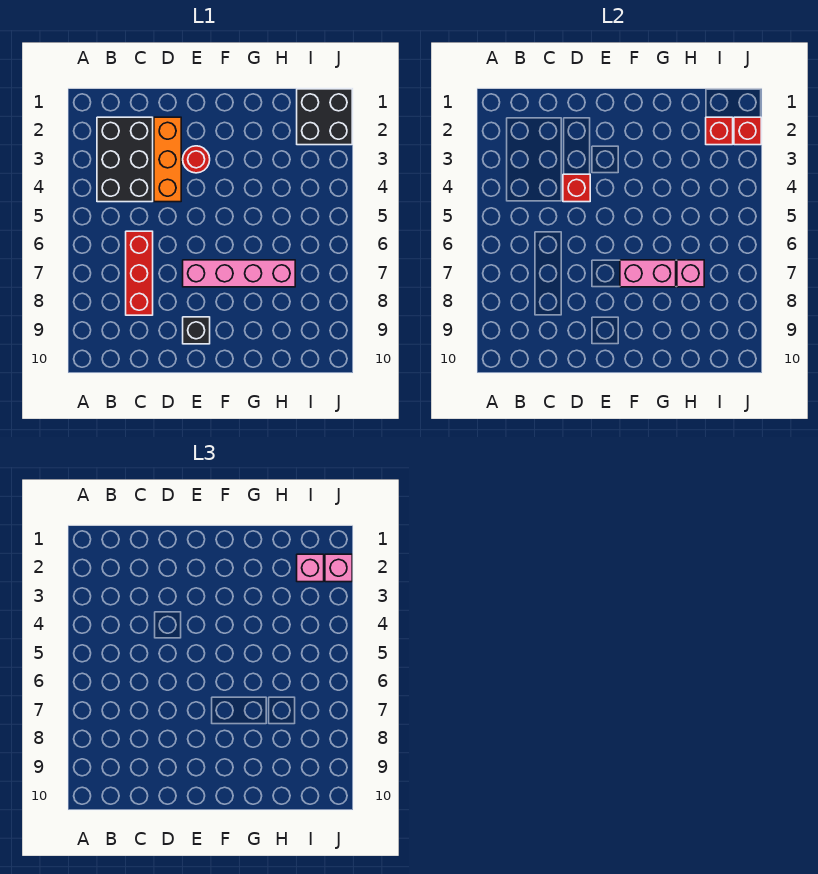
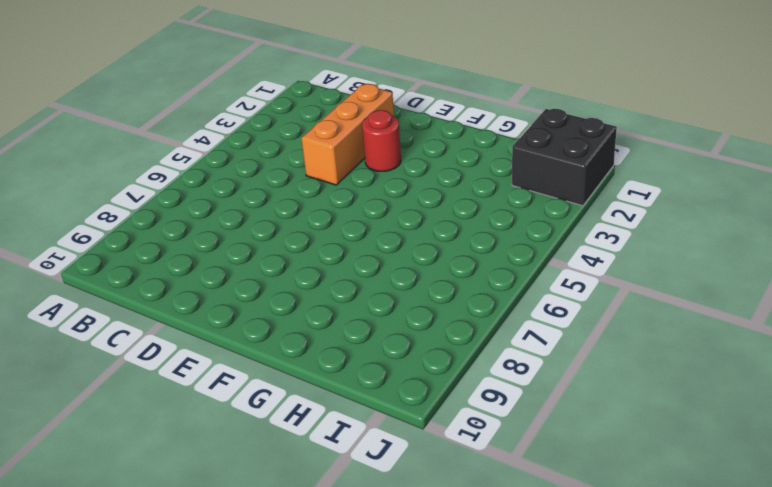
none -> black 2x3 brick [97,117,153,202]
none -> red 1x3 brick [126,231,153,315]
none -> pink 1x4 brick [183,260,295,287]

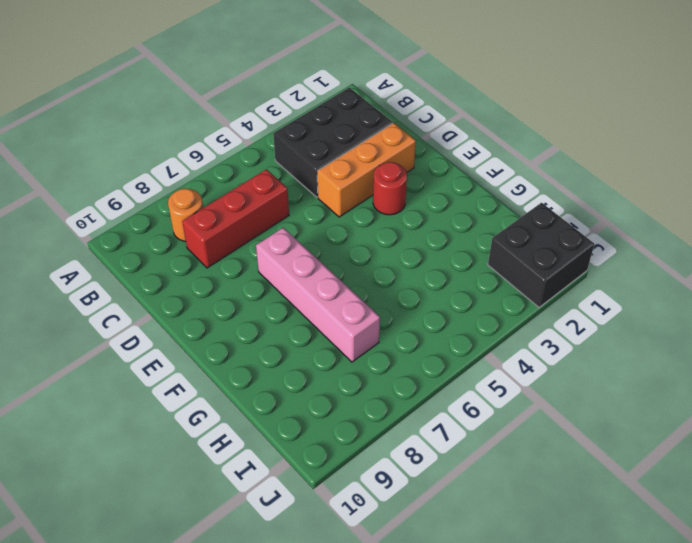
orange 1x1 round brick [168,189,203,241] -> none
none -> black 1x1 brick [183,317,210,344]
none -> red 1x1 brick [563,174,590,202]
none -> pink 1x2 brick [620,260,676,287]

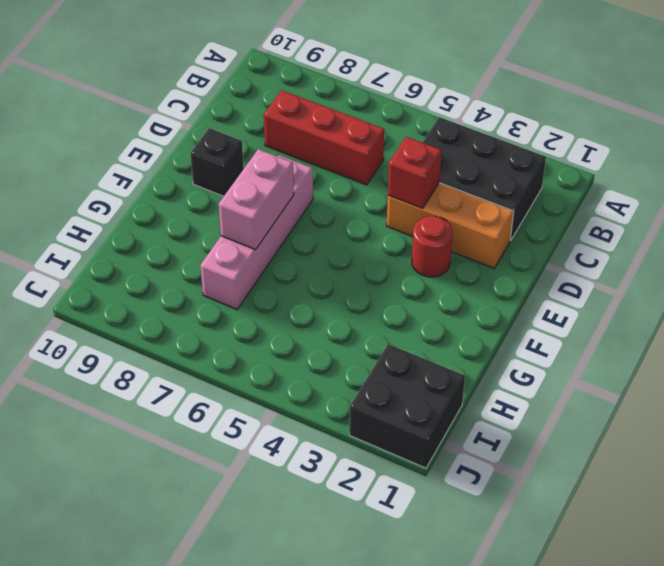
none -> pink 1x1 brick [677,260,704,287]
none -> red 1x1 brick [706,117,733,145]
none -> red 1x1 brick [734,117,761,145]

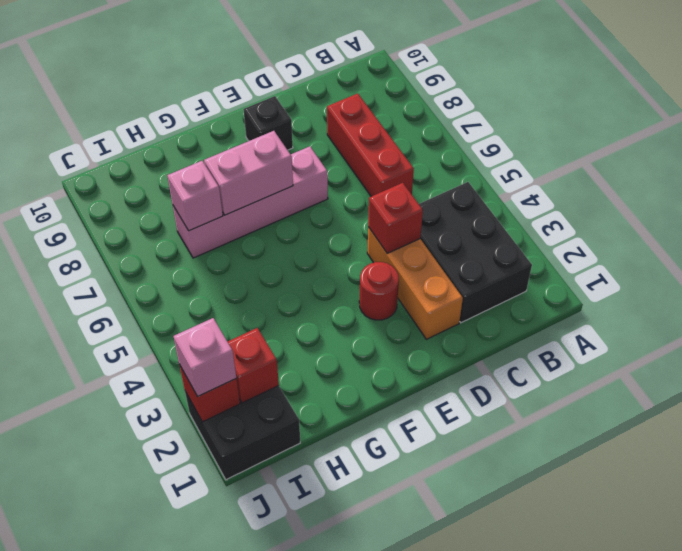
none -> pink 1x1 brick [297,554,324,582]

